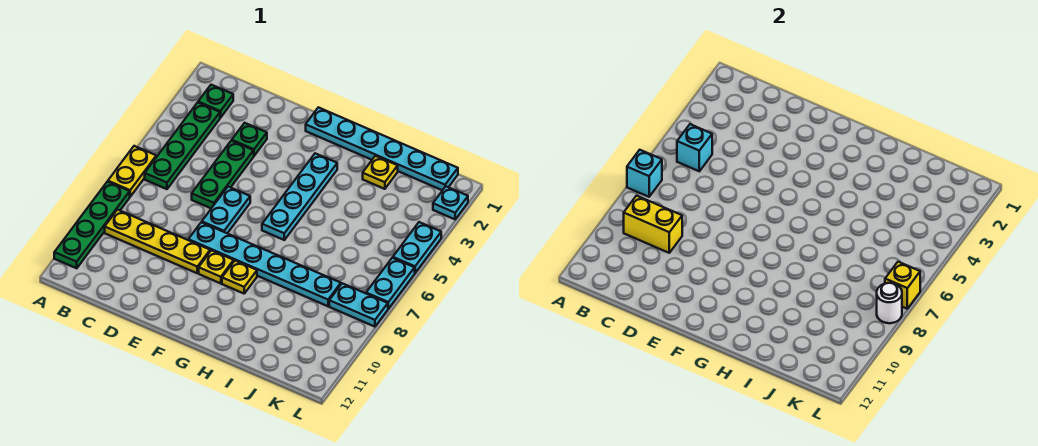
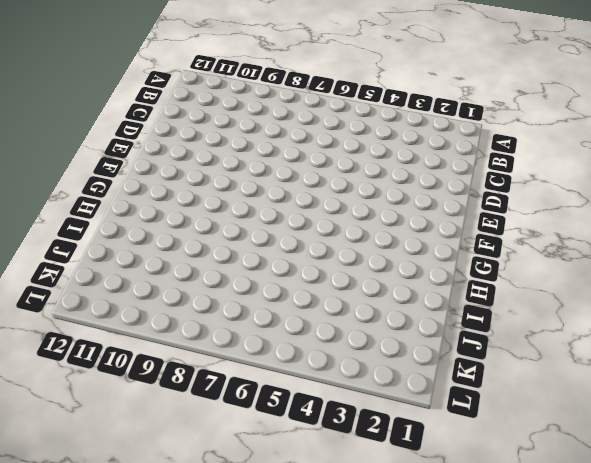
none -> yellow 1x2 plate [108,146,156,197]
none -> green 1x4 plate [54,182,130,268]
none -> green 1x1 plate [198,85,233,118]

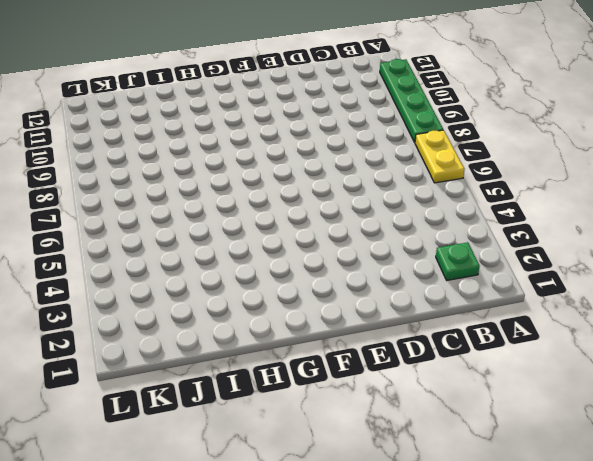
none -> green 1x4 plate [145,103,220,189]
none -> yellow 1x4 plate [105,210,210,273]
none -> green 1x1 plate [232,123,267,156]

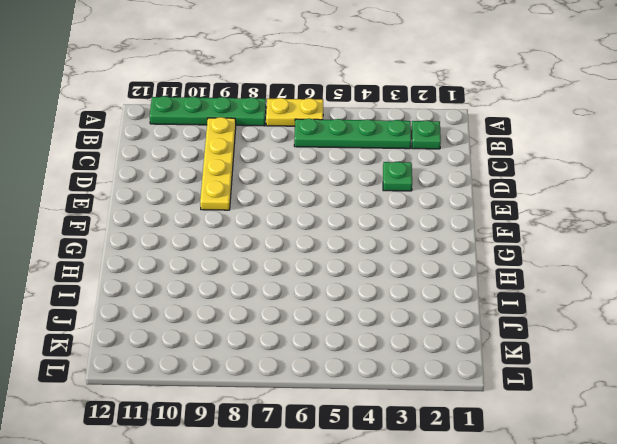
none -> green 1x3 plate [192,141,254,208]
none -> cyan 1x2 plate [202,187,250,233]
none -> cyan 1x6 plate [188,222,341,306]

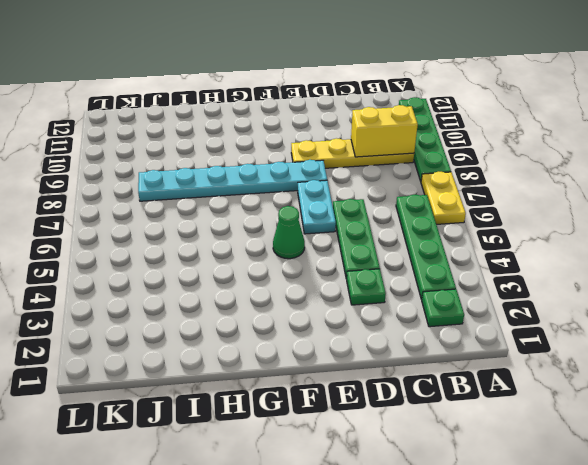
green 1x1 cone [273,206,305,259] -> none
none -> cyan 1x6 plate [306,107,458,190]
none -> yellow 1x1 plate [199,250,234,284]
none -> cyan 1x4 plate [262,153,337,240]

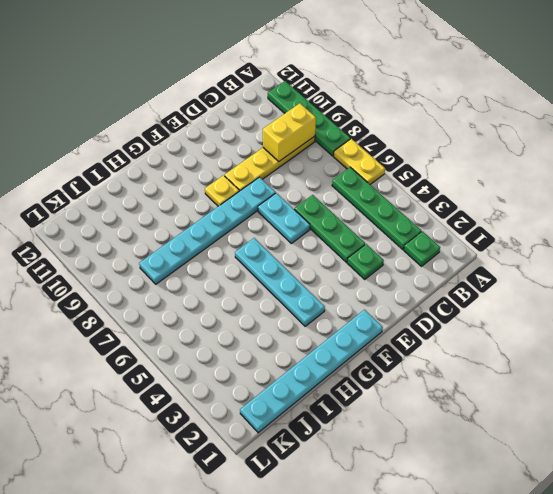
none -> yellow 1x1 plate [222,261,257,293]
none -> yellow 1x1 plate [363,156,398,189]
none -> cyan 1x2 plate [329,283,388,327]

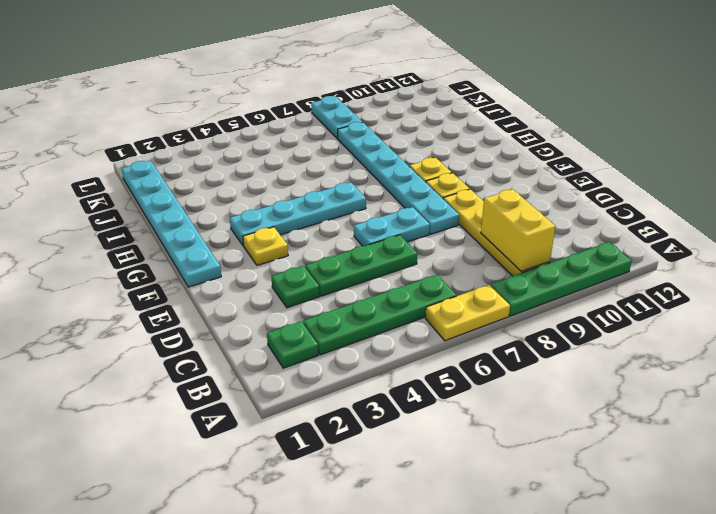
yellow 1x1 plate [243,227,288,265] -> yellow 1x1 plate moved to [363,156,398,189]
none -> cyan 1x1 plate [433,186,468,219]
none -> cyan 1x2 plate [393,222,441,273]
none -> cyan 1x2 plate [366,258,415,309]

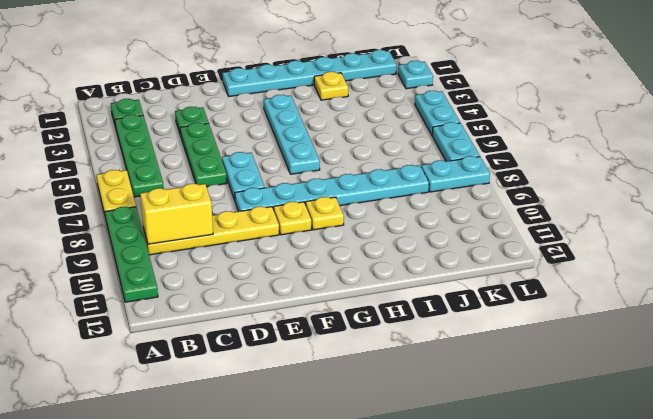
none -> cyan 1x1 brick [627,150,662,197]
none -> cyan 1x1 brick [677,124,712,171]
none -> yellow 1x1 brick [885,262,920,309]

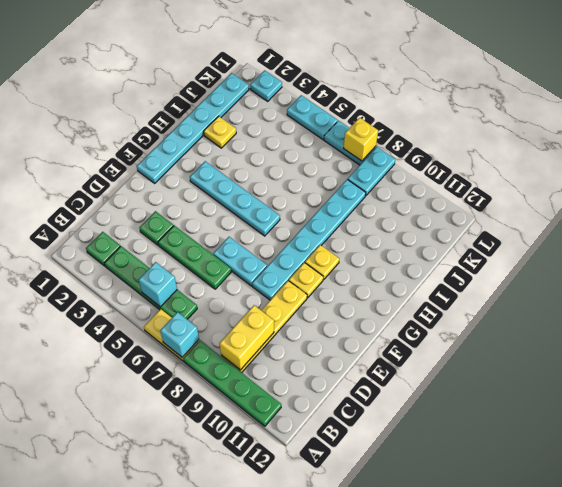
none -> white 1x1 round brick [877,283,902,323]

